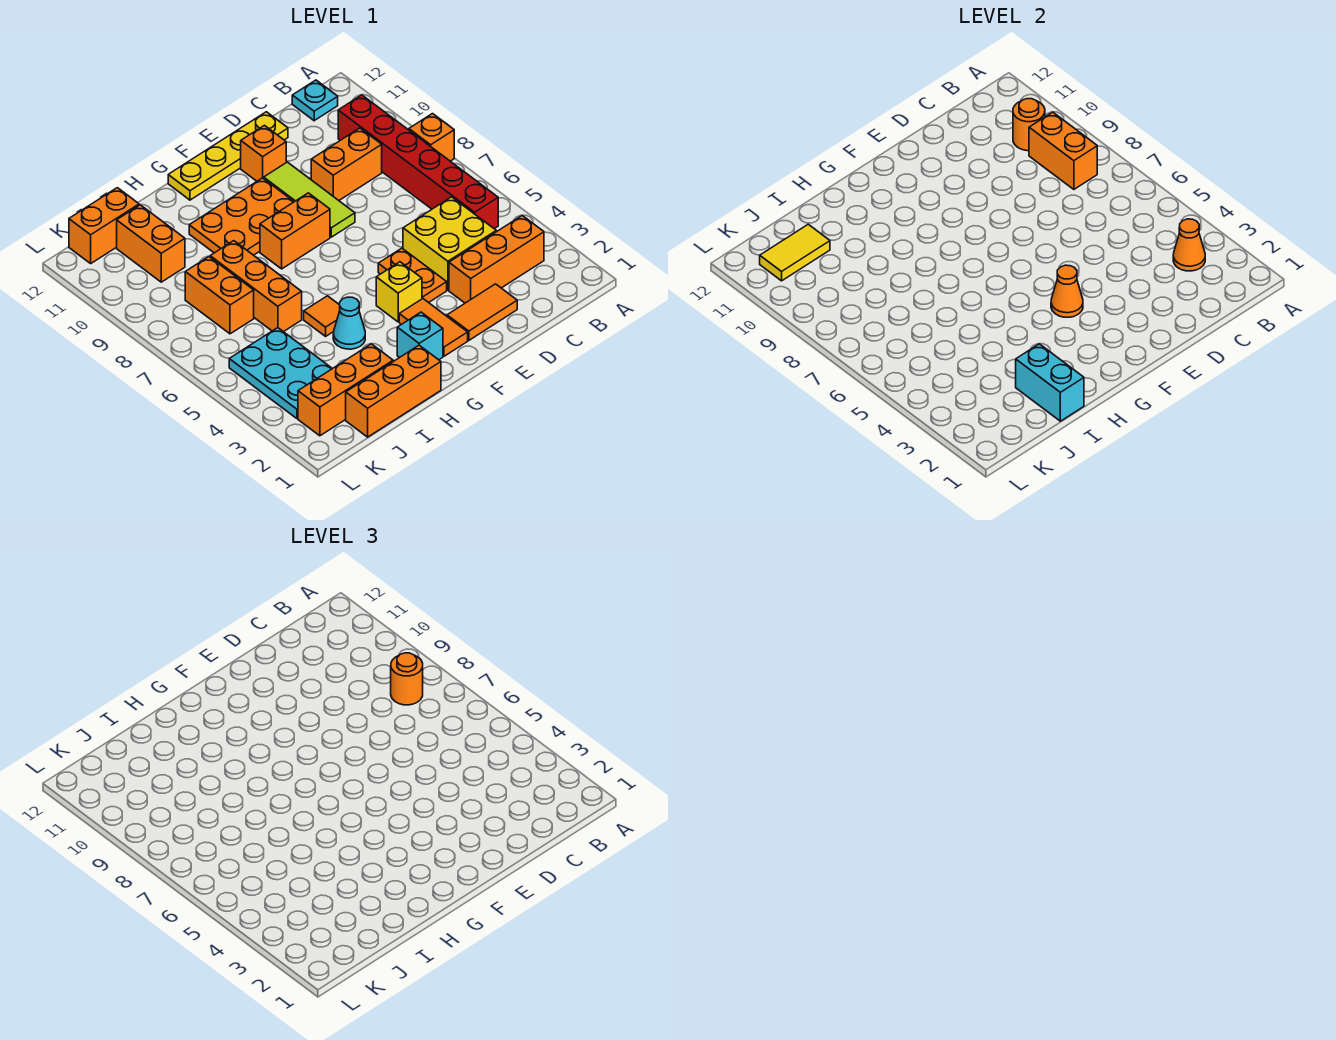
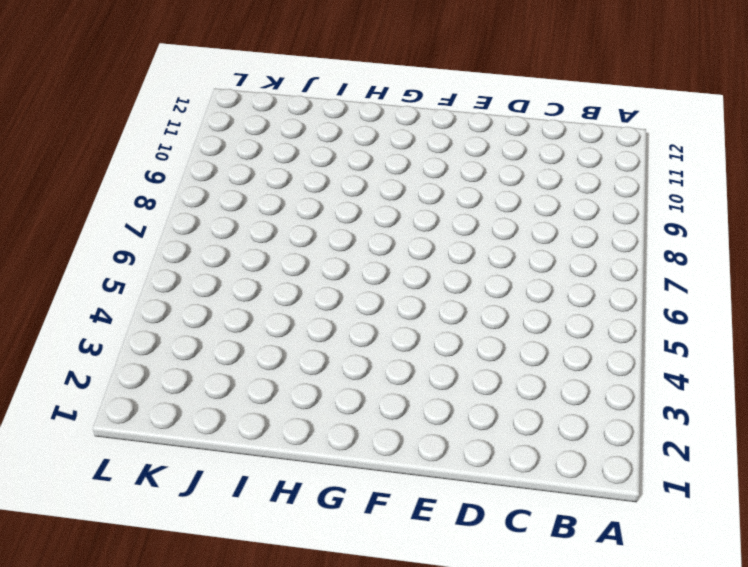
none -> orange 1x1 brick [409,114,454,161]
none -> orange 1x3 brick [449,215,544,303]
none -> red 1x6 brick [338,95,498,229]
none -> cyan 1x1 plate [292,80,338,121]

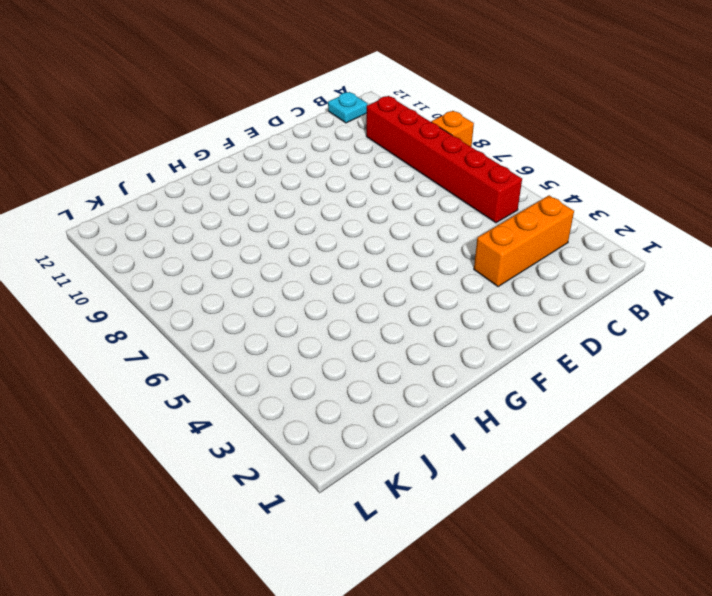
none -> yellow 2x2 brick [403,197,496,290]
none -> orange 1x2 brick [311,128,382,200]
none -> orange 1x2 tile [447,284,517,340]
none -> yellow 1x4 plate [168,112,288,200]

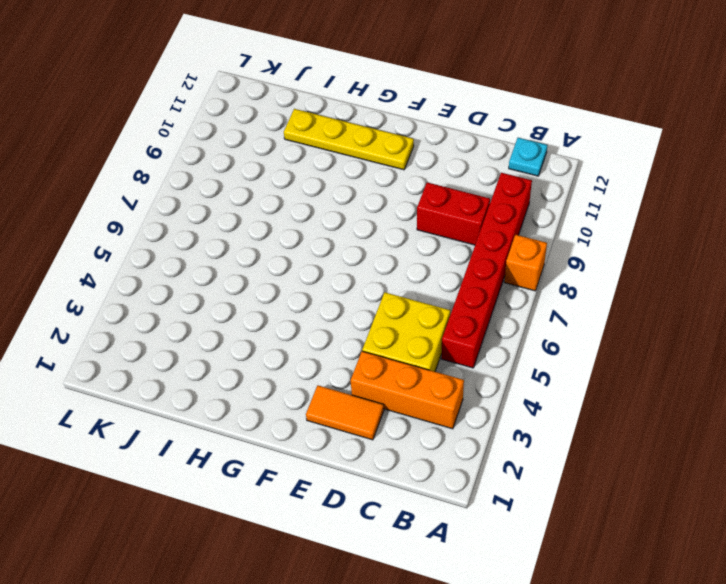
red 1x2 brick [417,182,490,245] -> orange 1x2 brick [311,128,382,200]
yellow 1x4 plate [284,109,414,170] -> yellow 1x4 plate moved to [168,112,288,200]
none -> orange 1x2 plate [378,248,447,303]
none -> lime 1x3 tile [264,162,355,237]
none -> orange 1x1 brick [241,125,286,181]
none -> orange 1x2 tile [399,299,468,356]

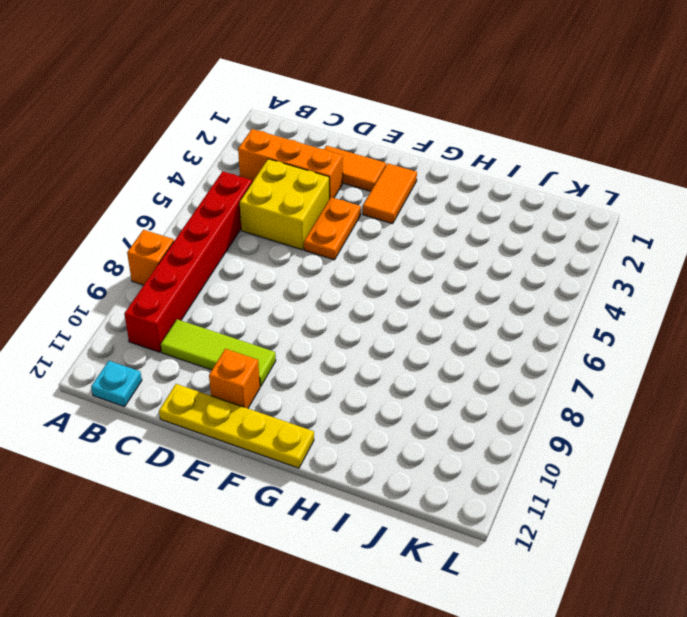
lime 1x3 tile [161,319,276,386] -> lime 1x3 tile turned to [264,162,355,237]
none -> orange 1x2 brick [311,128,382,200]
none -> yellow 1x1 brick [376,262,422,322]
none -> orange 1x2 brick [260,193,330,269]
none -> orange 2x3 plate [189,178,294,255]

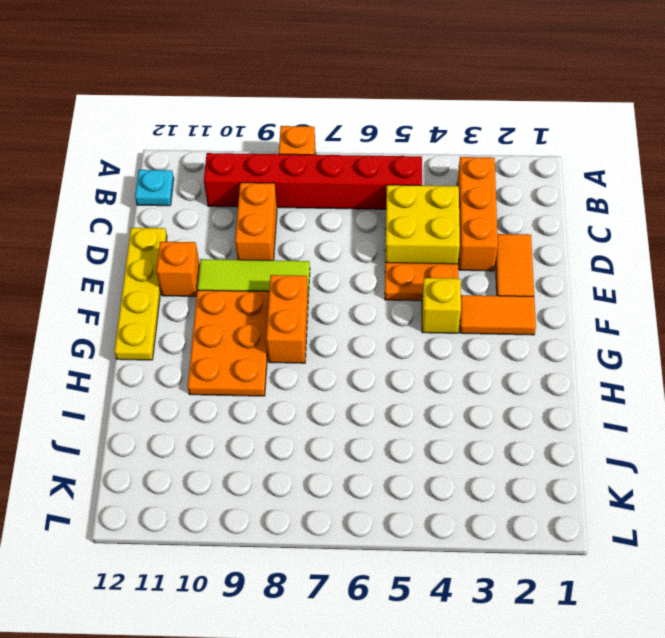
none -> cyan 1x1 brick [397,312,443,360]
none -> orange 1x3 brick [346,345,441,437]
none -> cyan 1x1 cone [333,297,365,349]
none -> orange 1x1 tile [304,296,340,336]

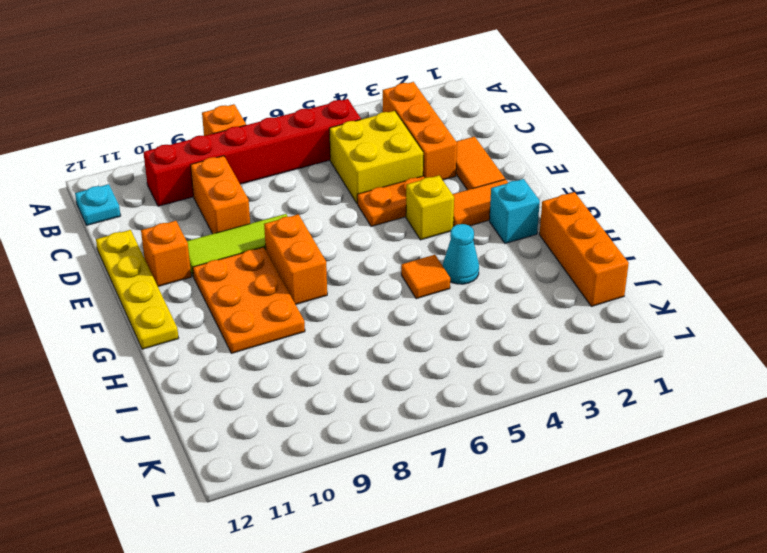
none -> orange 1x3 brick [298,344,393,436]
none -> orange 1x3 brick [210,241,302,332]
none -> cyan 2x3 plate [229,328,332,418]
none -> orange 1x2 brick [185,257,254,334]

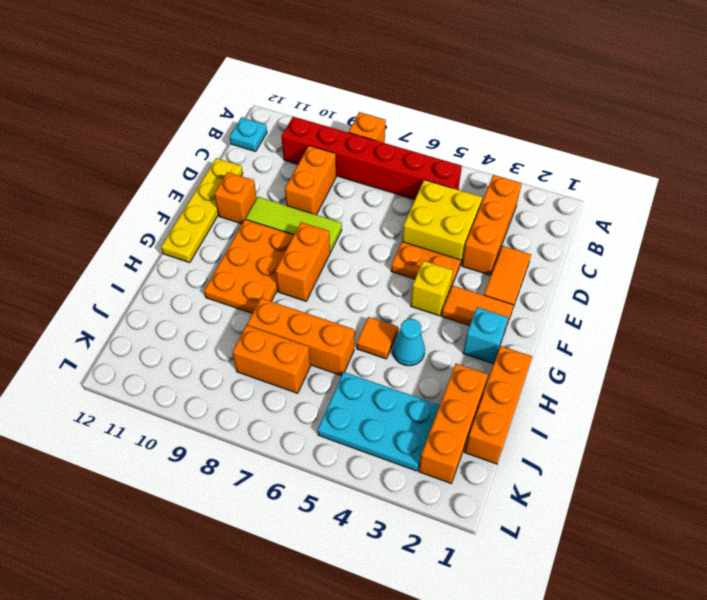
none -> orange 1x2 brick [117,205,185,282]
none -> orange 1x2 brick [69,188,139,263]
none -> orange 1x1 cone [1173,219,1205,271]
none -> orange 1x2 brick [1029,112,1097,189]

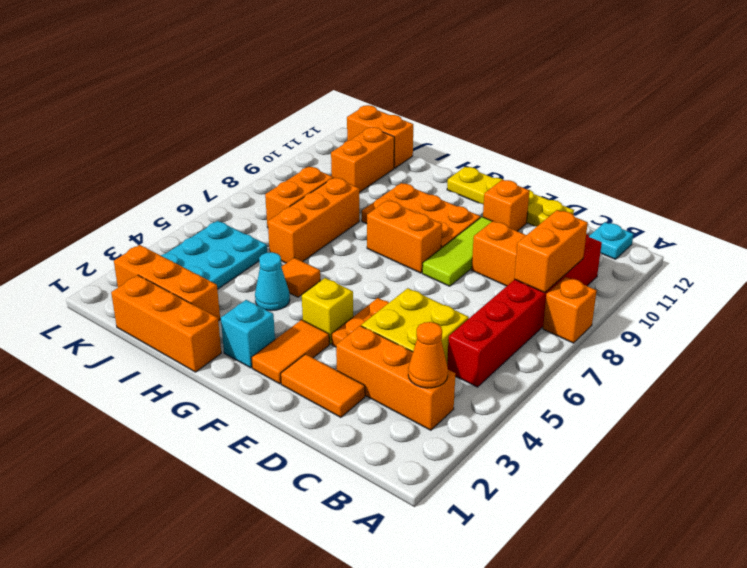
none -> orange 1x1 round brick [1013,99,1045,151]
none -> orange 1x1 cone [1051,265,1083,317]
none -> cyan 1x2 brick [1016,344,1084,421]
none -> yellow 1x2 tile [760,224,830,281]

